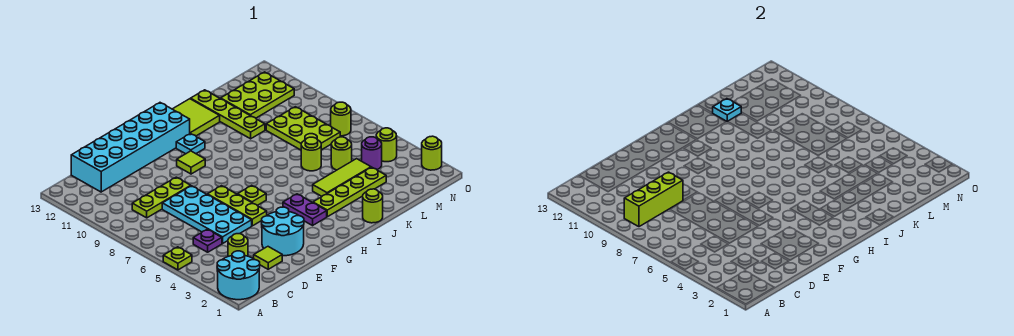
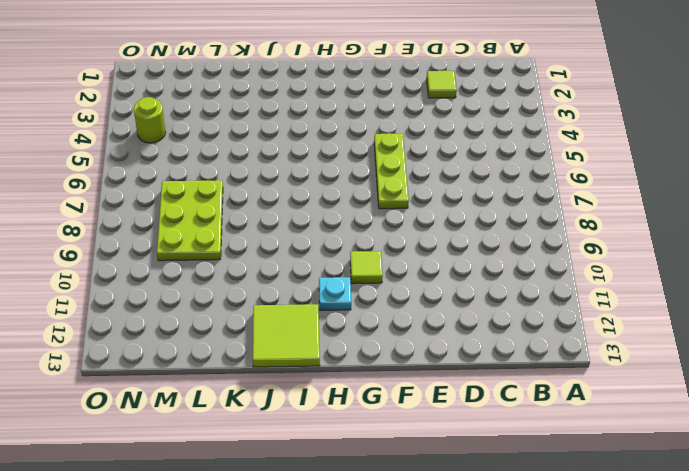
none -> cyan 2x2 round brick [217,251,260,300]
none -> lime 1x1 plate [163,247,192,270]
none -> lime 1x1 round brick [228,234,248,256]

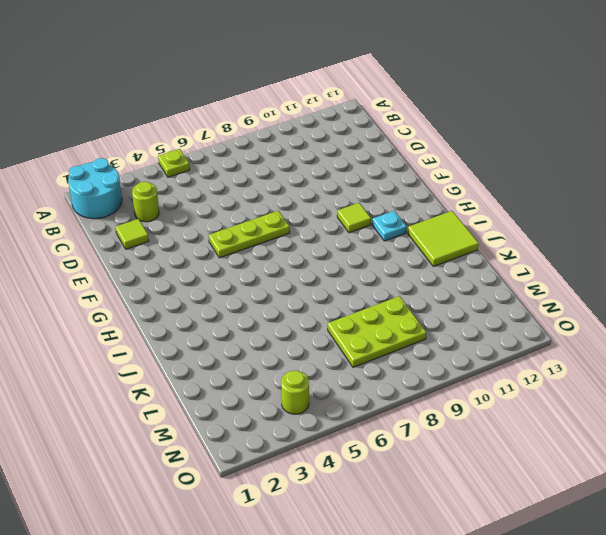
none -> purple 1x1 plate [193,229,222,252]
none -> lime 1x3 plate [132,177,190,218]
none -> cyan 2x6 brick [71,103,190,192]

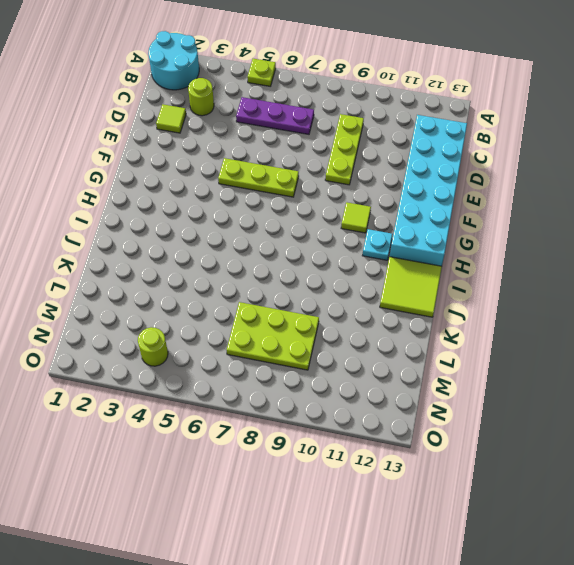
purple 1x3 plate [236,97,314,134] -> purple 1x1 plate [193,229,222,252]
none -> cyan 2x4 plate [162,186,252,243]
none -> cyan 2x2 round brick [262,207,304,256]
none -> lime 1x1 plate [238,185,266,205]

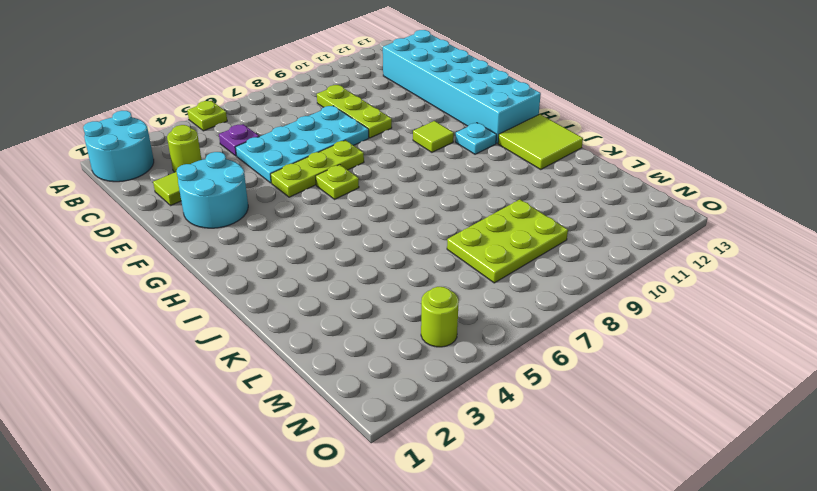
none -> purple 1x2 plate [283,194,327,225]
none -> lime 1x4 plate [313,167,386,217]
none -> lime 1x1 round brick [363,189,383,223]

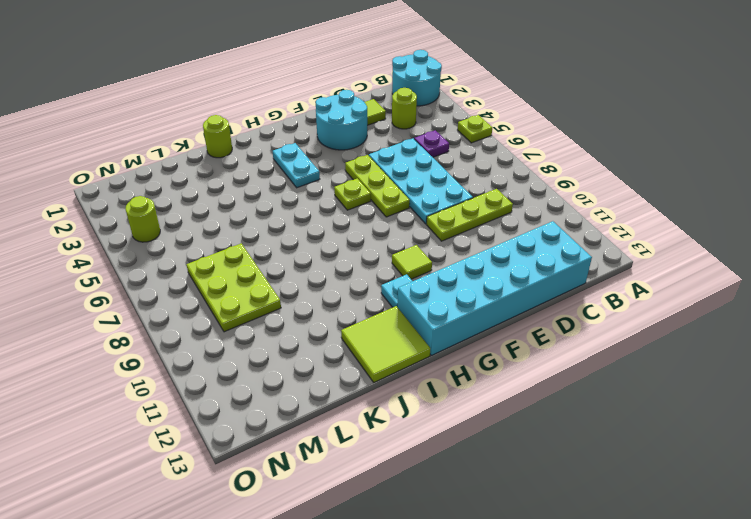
cyan 1x2 plate [273,143,320,188] -> purple 1x2 plate [283,194,327,225]
none -> lime 1x4 plate [313,167,386,217]
none -> lime 1x3 tile [313,159,371,196]
none -> lime 1x1 round brick [301,137,321,171]

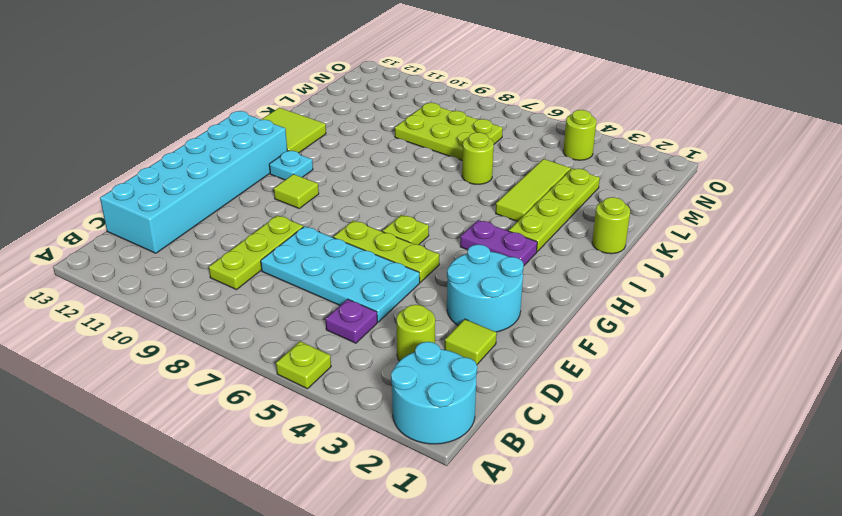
none -> lime 1x4 plate [191,90,265,139]
none -> lime 1x1 round brick [331,137,352,170]
none -> lime 2x3 plate [221,72,294,118]

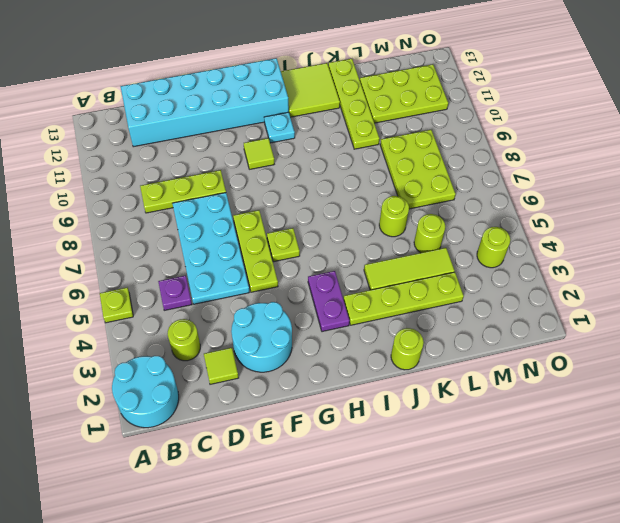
none -> purple 1x1 round brick [362,137,382,169]
none -> lime 1x1 round brick [331,102,351,136]
none -> lime 1x1 round brick [422,136,442,170]

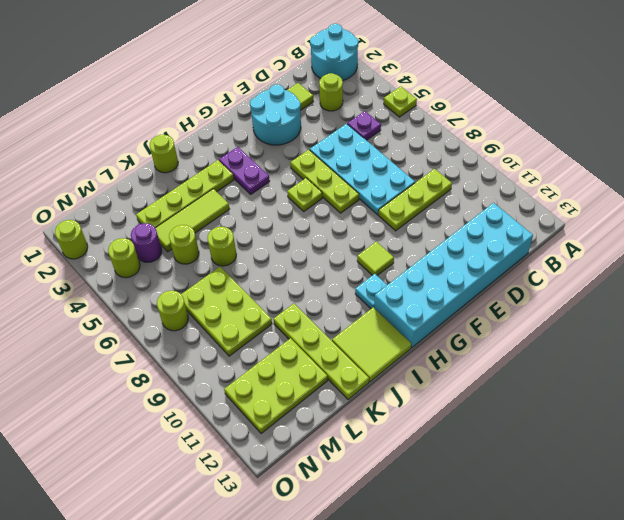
none -> lime 1x3 brick [624,172,683,227]
none -> cyan 1x1 plate [713,99,741,121]

